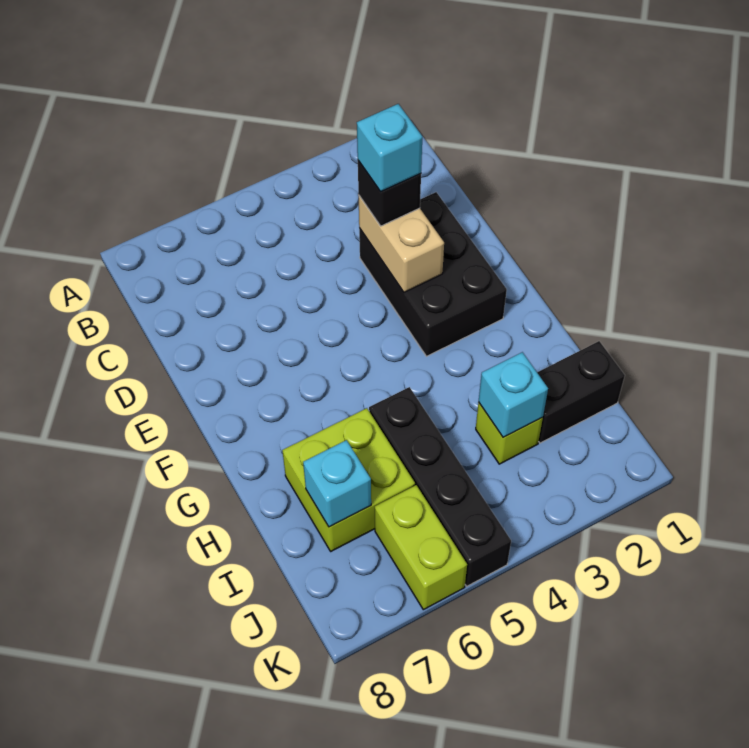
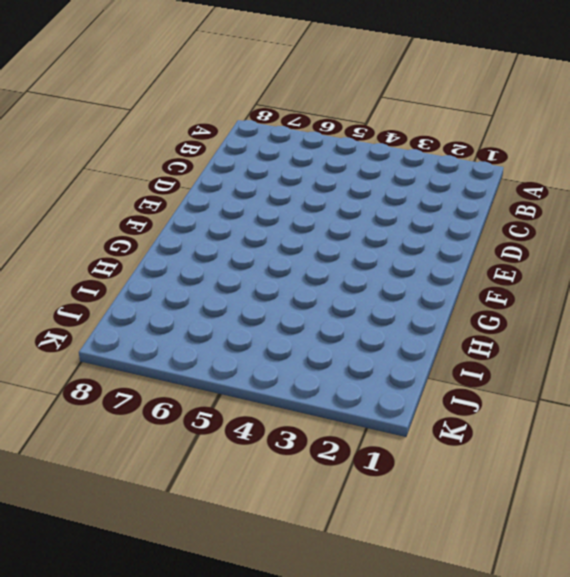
none -> black 2x3 brick [359,192,507,356]
none -> black 1x4 brick [369,387,511,586]

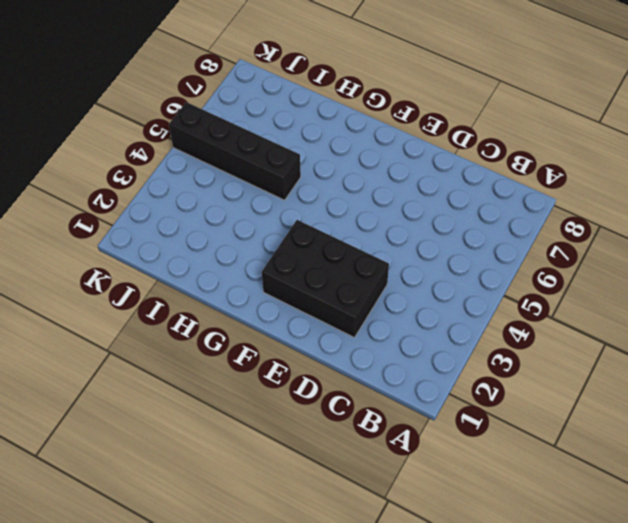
none -> lime 2x2 brick [282,408,415,551]
none -> black 1x2 brick [537,341,625,443]

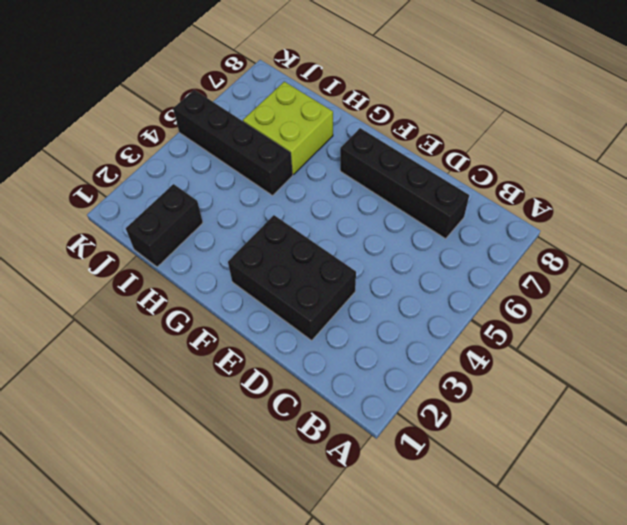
black 1x4 brick [340,128,469,239] -> none
none -> lime 1x1 brick [476,402,543,464]
none -> lime 1x2 brick [375,485,467,610]

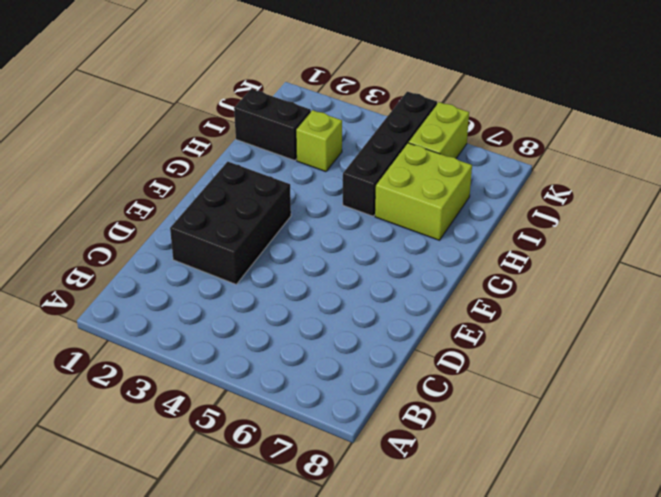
none -> tan 1x2 brick [358,195,444,292]
none -> cyan 1x1 brick [479,352,548,437]

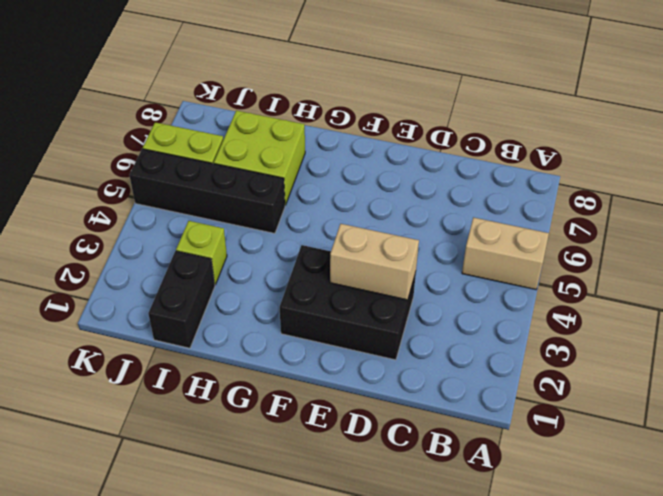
tan 1x2 brick [462,217,549,290] -> none
none -> cyan 1x1 brick [479,352,548,437]
none -> cyan 1x1 brick [303,440,371,527]

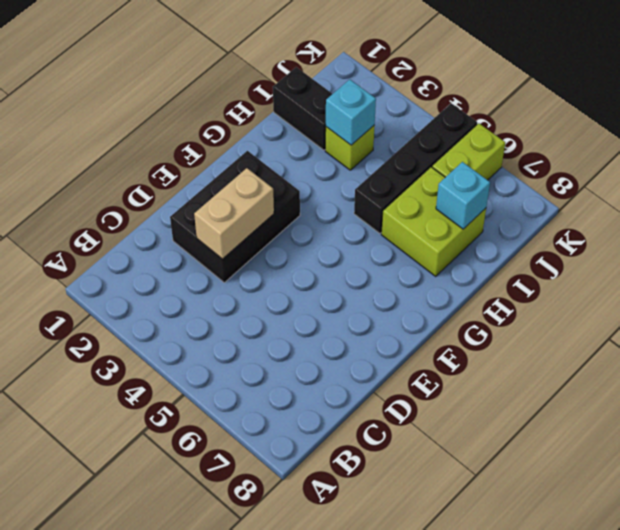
none -> black 1x1 brick [358,161,421,226]
none -> cyan 1x1 brick [357,104,422,192]

